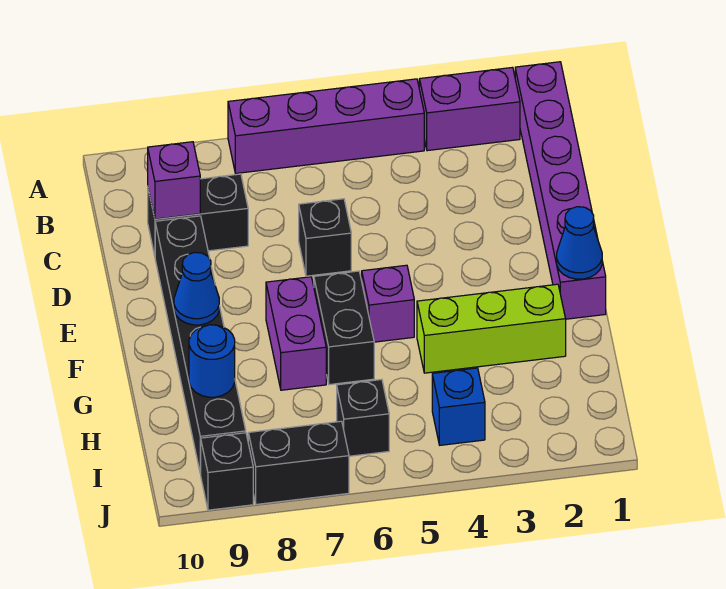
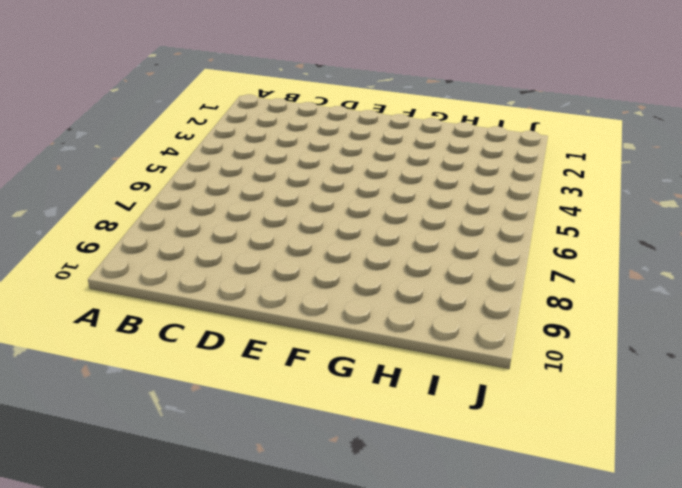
none -> purple 1x6 brick [515,62,606,319]
none -> purple 1x2 brick [419,67,520,151]
none -> purple 1x4 brick [228,79,424,173]

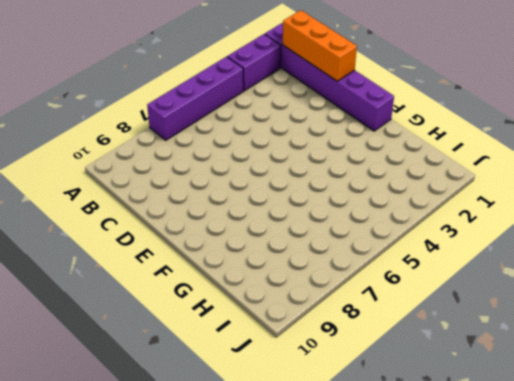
orange 1x3 brick [283,10,357,81] -> none
none -> black 1x2 brick [148,174,248,256]
none -> black 1x1 brick [299,199,351,276]
none -> black 1x6 brick [155,216,246,474]

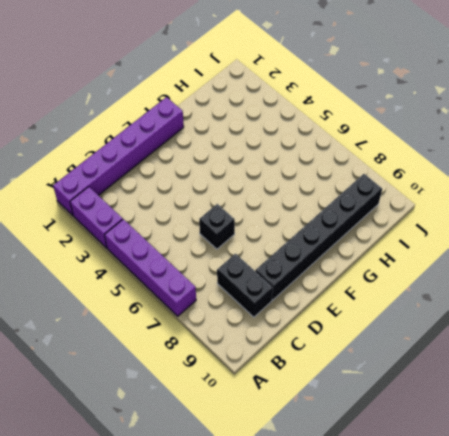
none -> purple 1x1 brick [362,265,414,342]
none -> black 1x2 brick [314,271,374,385]
none -> purple 1x2 brick [266,277,326,390]

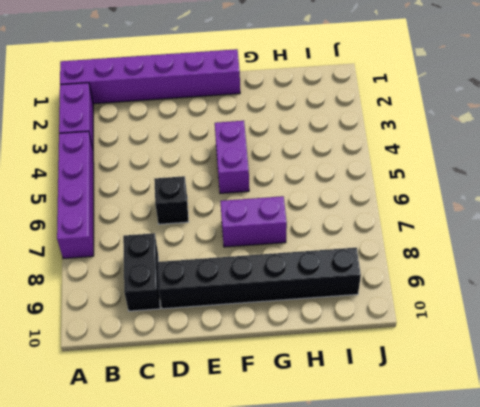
purple 1x2 brick [215,121,249,193] -> purple 1x1 brick [362,265,414,342]
none -> black 1x2 brick [314,271,374,385]
none -> lime 1x3 brick [417,284,566,373]
none -> blue 1x1 brick [432,368,485,445]

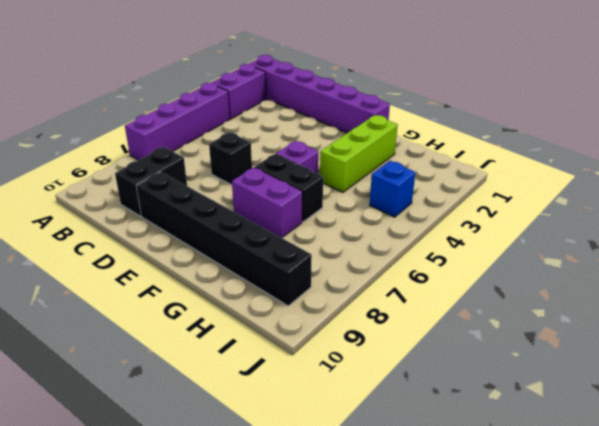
none -> black 1x1 brick [337,379,389,456]
none -> black 1x2 brick [248,421,349,504]
none -> black 1x1 brick [201,433,253,510]

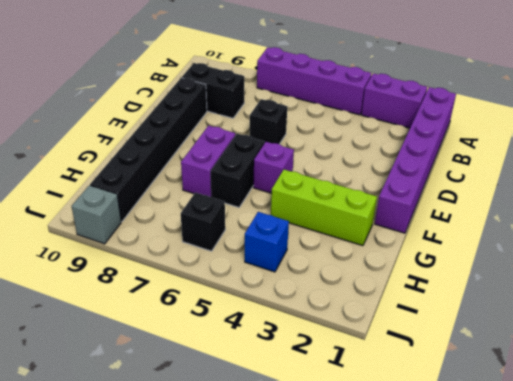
grey 1x1 brick [72,186,121,244] -> black 1x1 brick [201,433,253,510]
none -> black 1x2 brick [248,421,349,504]
none -> purple 1x1 brick [148,142,200,219]
none -> blue 1x1 cone [557,207,602,279]

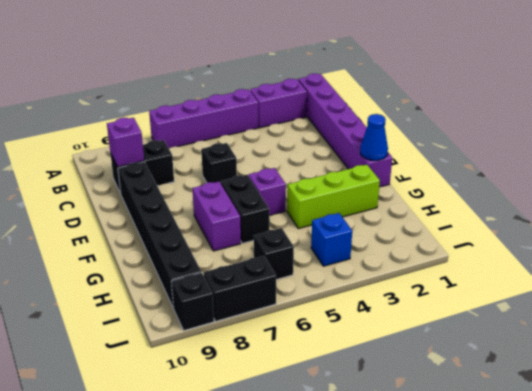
none -> blue 1x1 cone [174,252,219,325]
none -> blue 1x1 round brick [189,325,235,397]

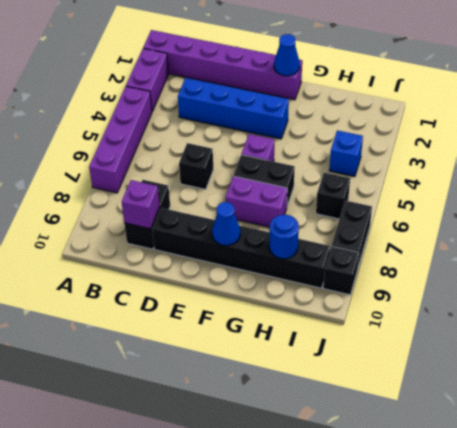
blue 1x4 brick [178,78,289,139] -> none
none -> lime 1x3 brick [417,284,566,373]

